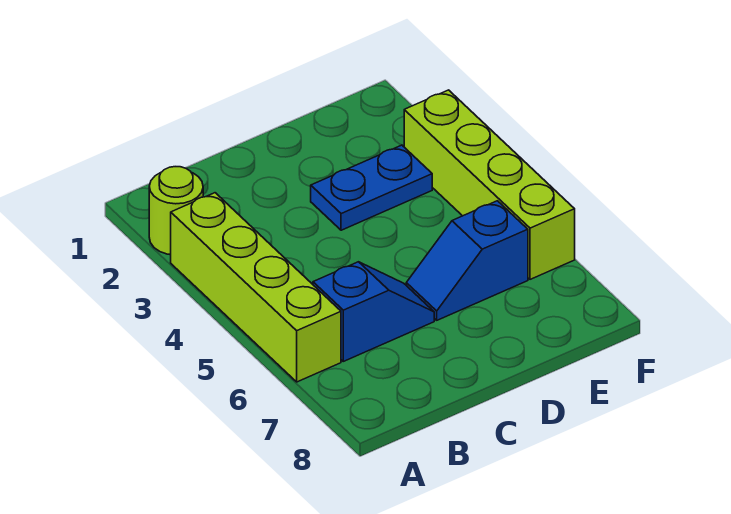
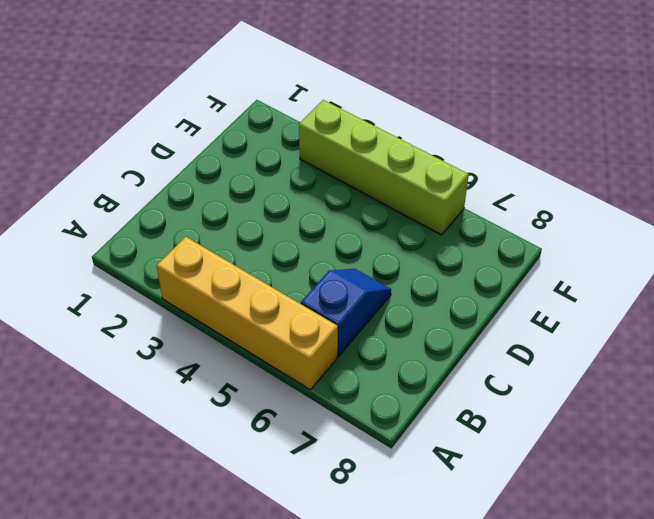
yellow 1x4 brick [157,237,338,390] -> lime 1x4 brick [171,193,341,382]
none -> lime 1x1 round brick [149,167,203,255]
none -> blue 1x2 plate [311,145,432,230]

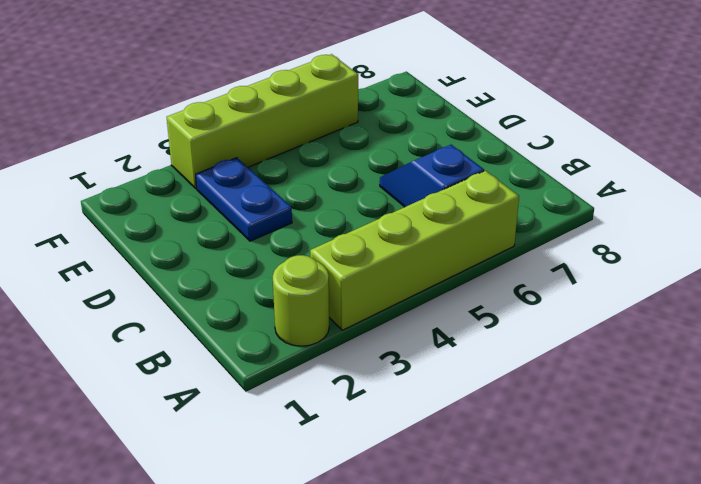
none -> blue 1x2 slope [406,201,528,320]

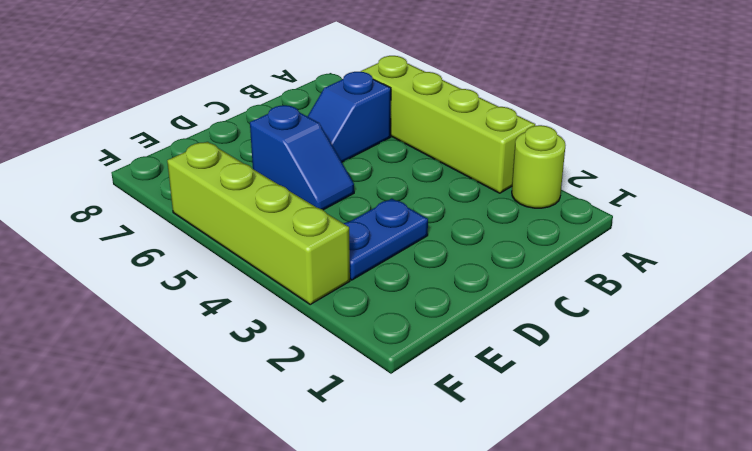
blue 1x2 slope [250,105,354,210] -> blue 1x2 slope turned to [406,201,528,320]

